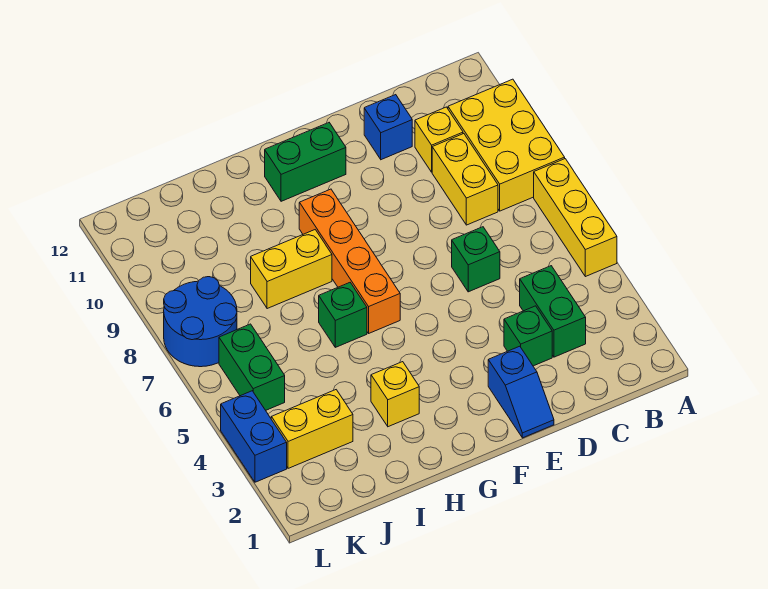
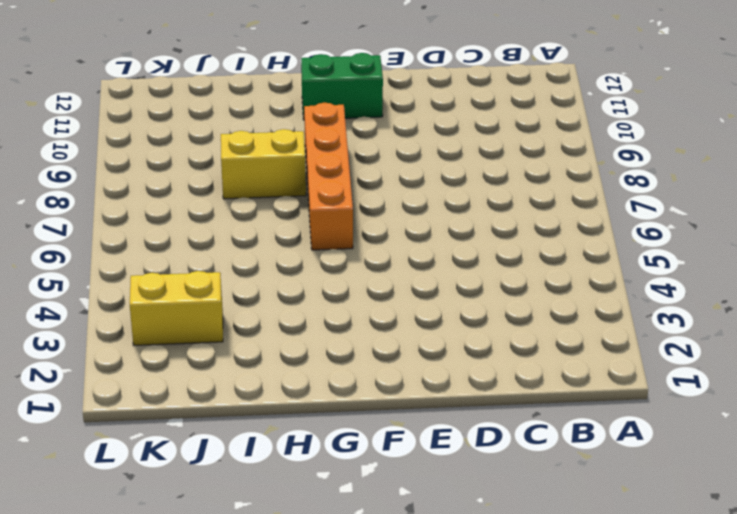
none -> yellow 1x3 brick [534,159,617,277]
none -> yellow 2x3 brick [448,79,565,211]
none -> green 1x2 brick [520,266,586,357]

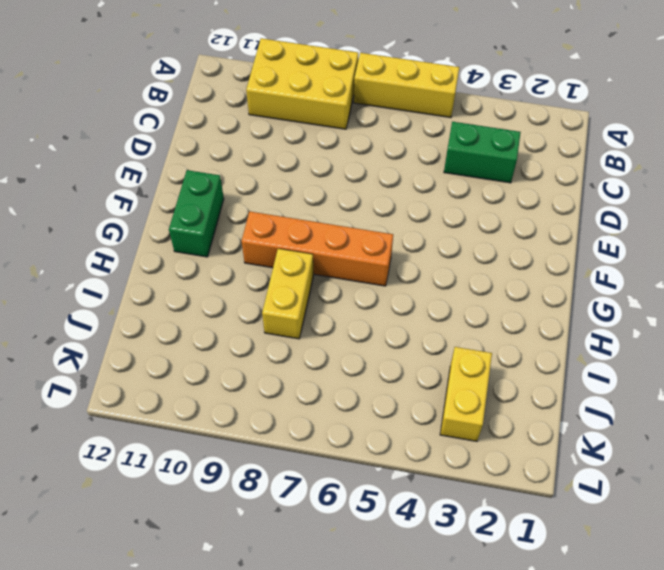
none -> yellow 1x2 brick [432,134,498,225]
none -> yellow 1x1 brick [415,107,463,172]
none -> green 1x1 brick [504,306,552,366]

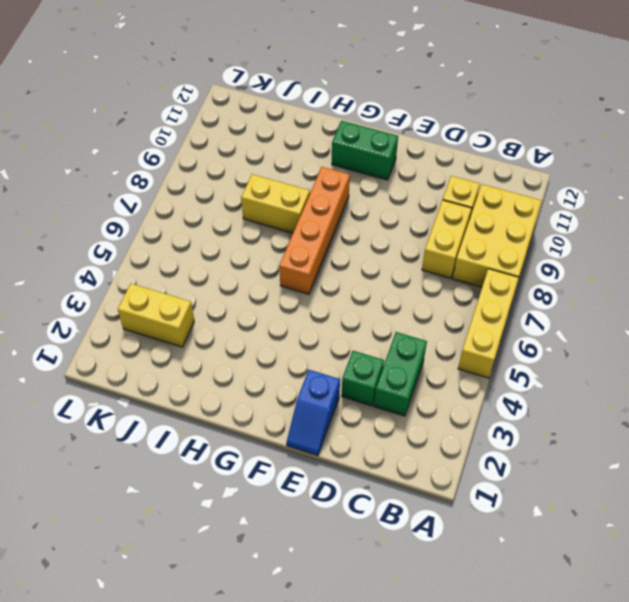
none -> green 1x1 brick [452,227,500,292]
none -> blue 1x1 brick [364,95,412,160]
none -> yellow 1x1 brick [371,362,419,427]

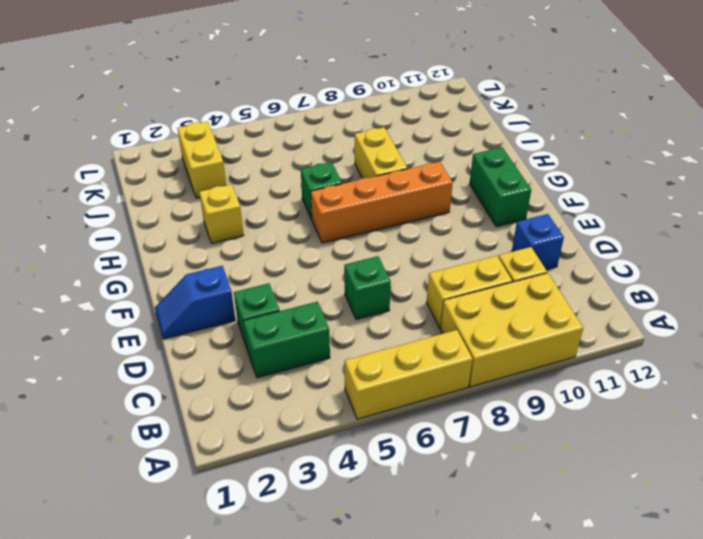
none -> green 1x2 brick [219,324,285,410]
none -> blue 2x2 round brick [164,277,237,367]
none -> blue 1x2 brick [221,391,287,482]

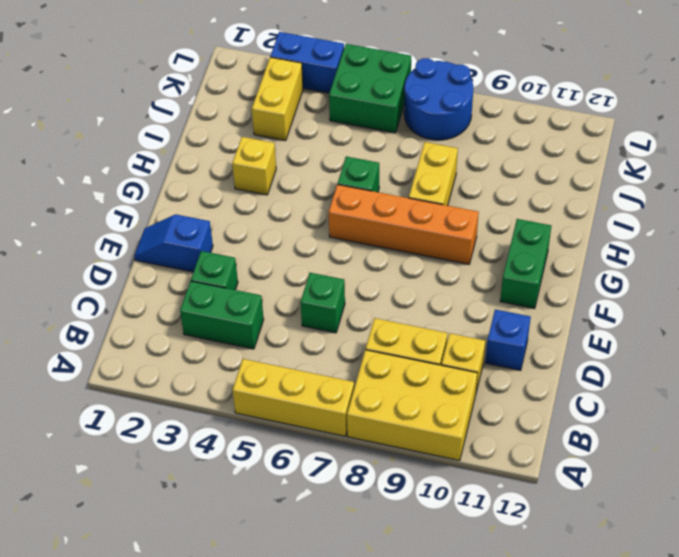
green 2x2 brick [329,44,411,133] -> green 1x2 brick [219,324,285,410]

